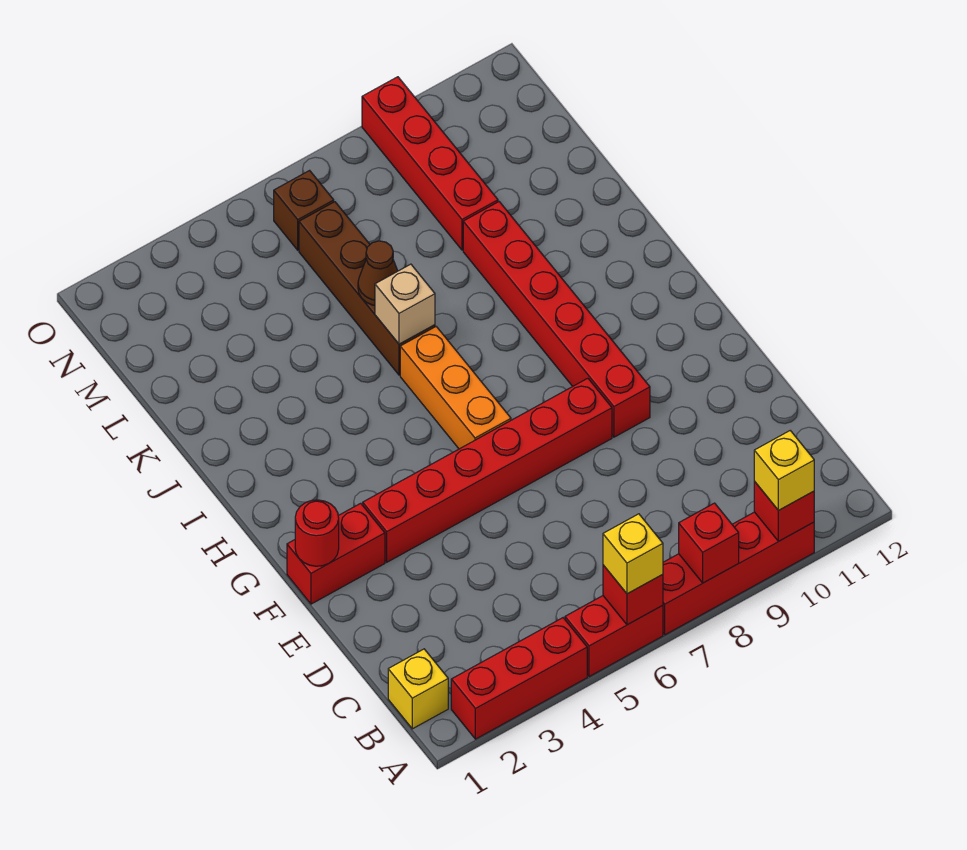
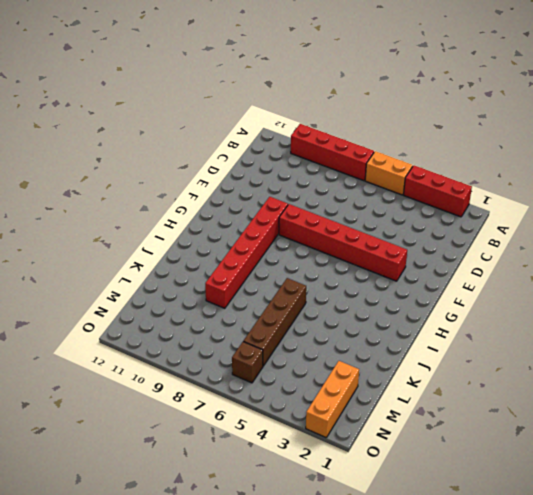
orange 1x2 brick [365,151,413,195] -> red 1x2 brick [565,596,663,677]
orange 1x3 brick [306,361,359,438] -> orange 1x3 brick moved to [400,327,511,449]
none -> yellow 1x1 brick [388,649,448,729]
none -> red 1x2 brick [287,503,385,604]
none -> red 1x4 brick [362,77,498,250]

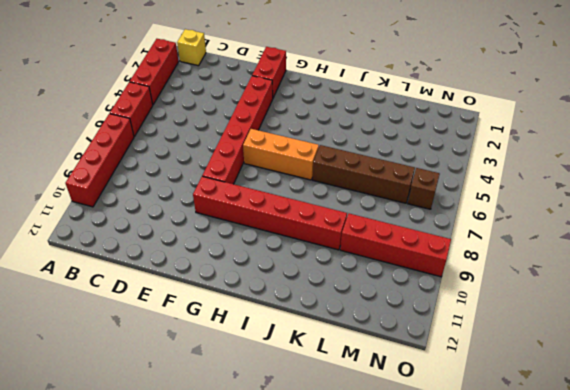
none -> red 1x1 brick [603,565,663,625]
none -> red 1x1 brick [679,503,739,583]
none -> red 1x1 brick [754,481,814,541]

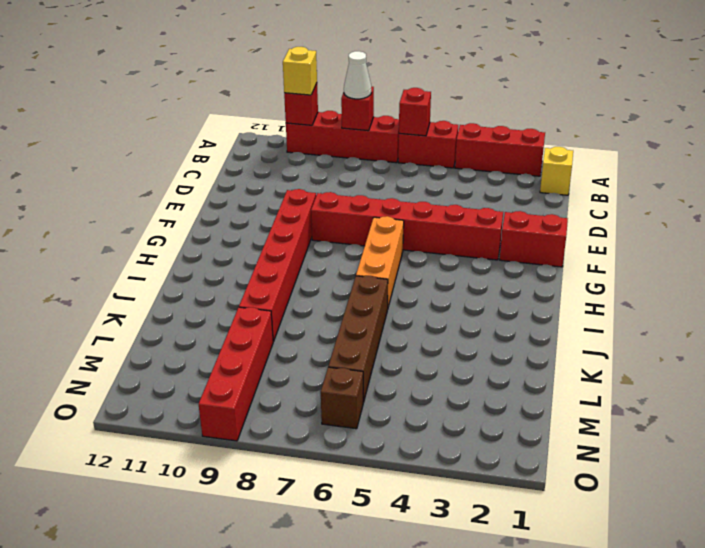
white 1x1 cone [344,51,371,99] -> none
none -> red 1x1 round brick [295,500,339,566]
none -> tan 1x1 brick [375,264,435,344]
none -> brown 1x1 cone [358,241,398,305]

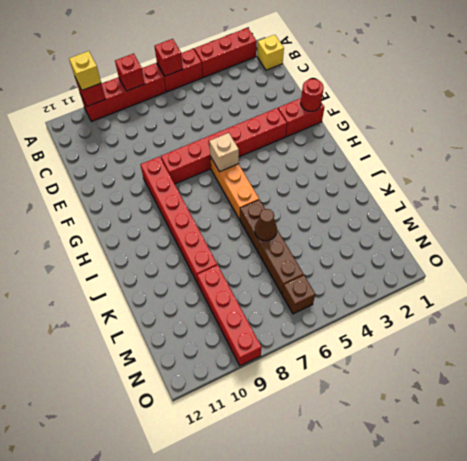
tan 1x1 brick [209,133,239,172] -> tan 1x1 brick moved to [375,264,435,344]
none -> yellow 1x1 brick [603,514,663,594]

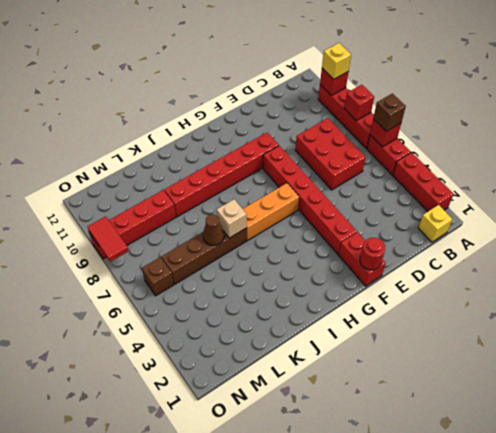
brown 1x1 brick [373,93,406,131] -> yellow 1x1 brick [603,514,663,594]
red 2x3 brick [295,118,366,190] -> none
red 1x2 tile [88,216,129,262] -> none

